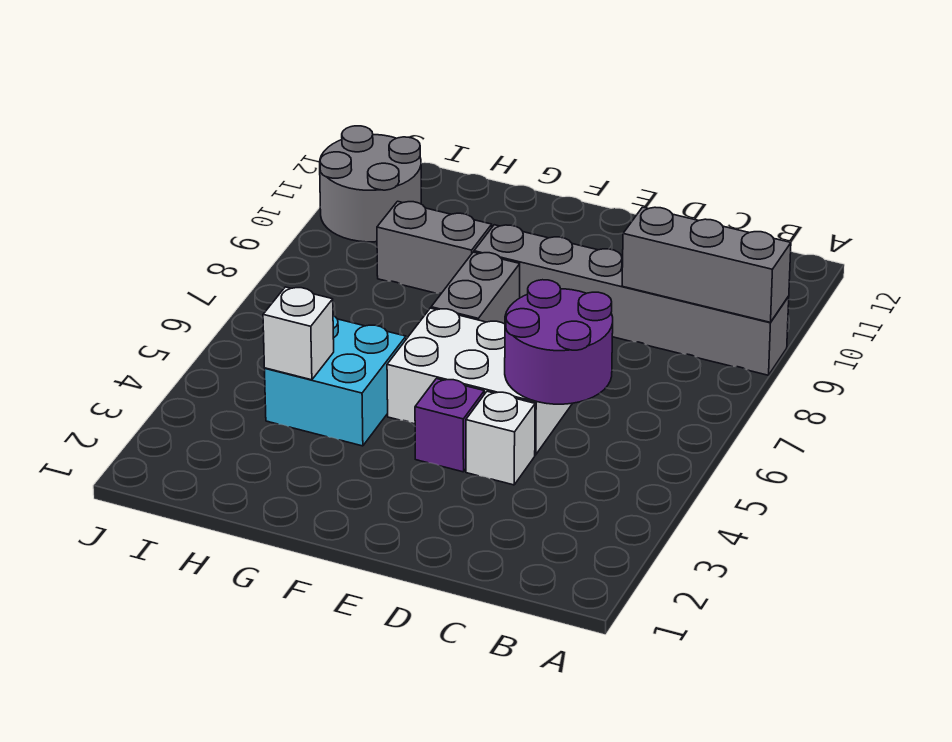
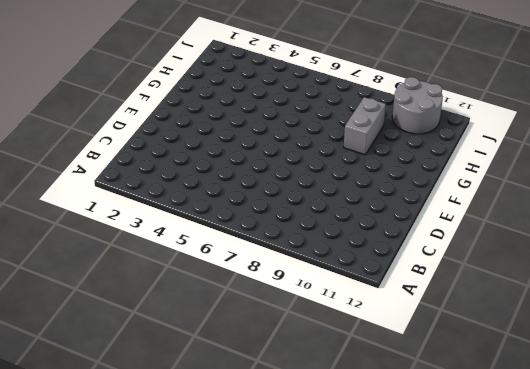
none -> grey 1x6 brick [474,225,789,375]
none -> white 1x1 brick [466,391,535,485]

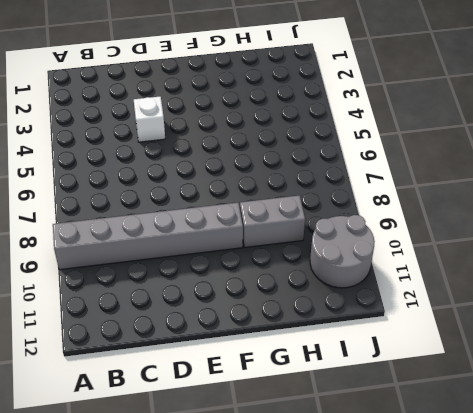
none -> white 2x3 brick [387,308,572,455]
none -> purple 1x1 brick [415,379,484,472]

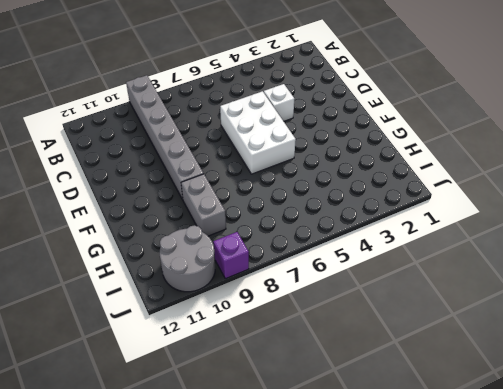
purple 1x1 brick [213,232,249,279] -> purple 1x1 brick moved to [415,379,484,472]
none -> grey 1x2 brick [431,252,520,324]
none -> cyan 2x2 brick [265,316,406,446]

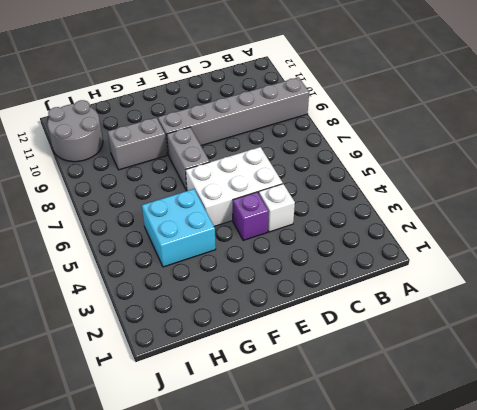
none -> grey 1x3 brick [622,207,791,322]
none -> purple 2x2 round brick [505,280,613,404]

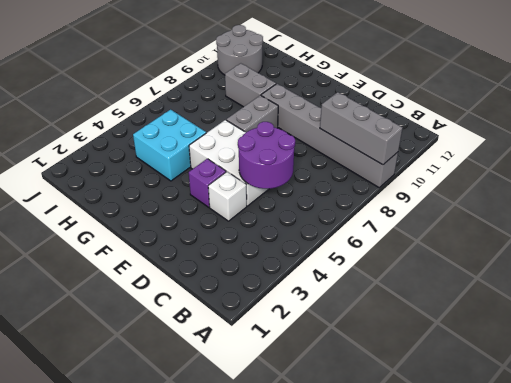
none -> white 1x1 brick [263,287,334,380]

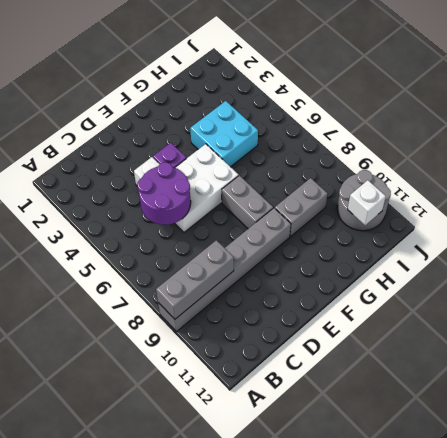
white 1x1 brick [348,180,386,225] -> white 1x1 brick moved to [263,287,334,380]

